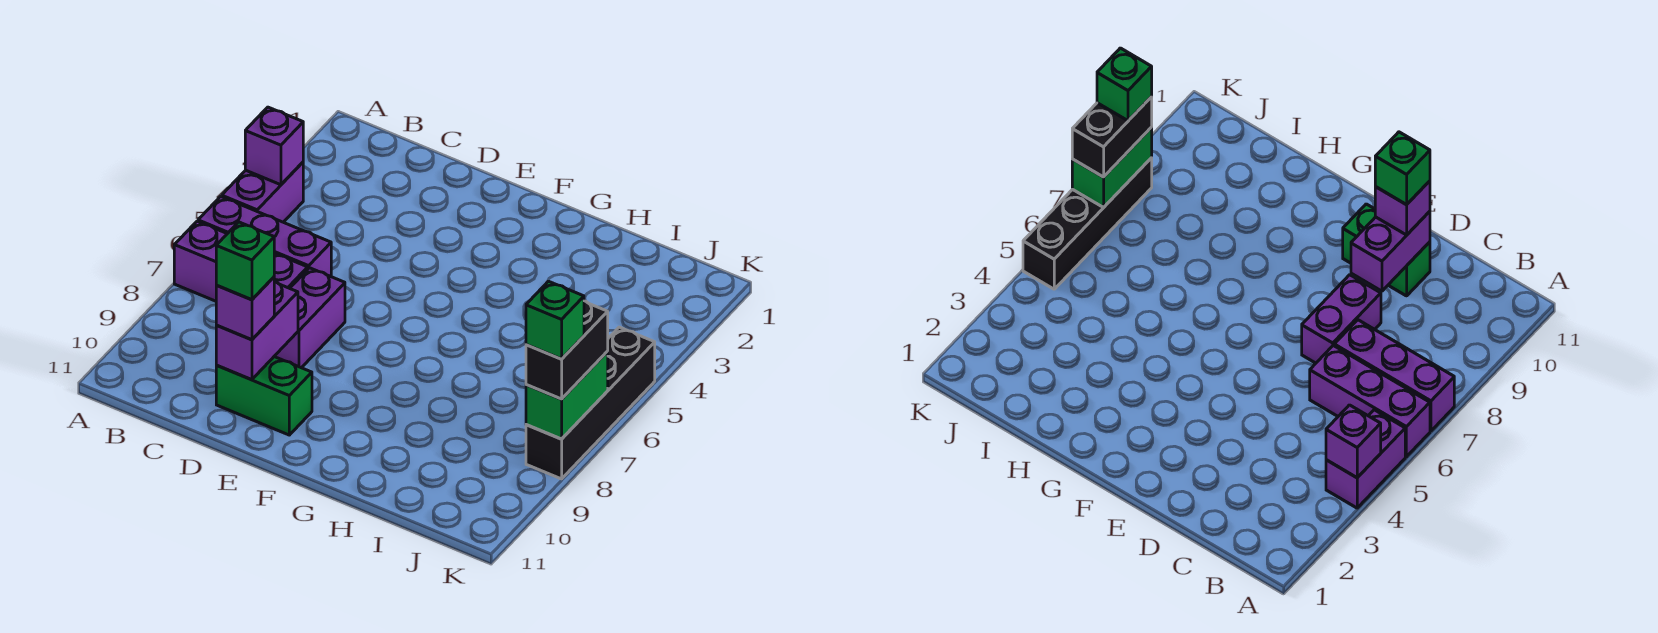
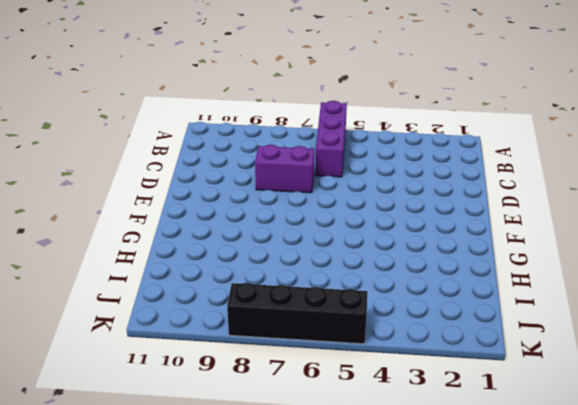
none -> purple 1x2 brick [222,162,303,222]
none -> purple 1x3 brick [174,221,308,301]
none -> green 1x2 brick [216,357,312,435]

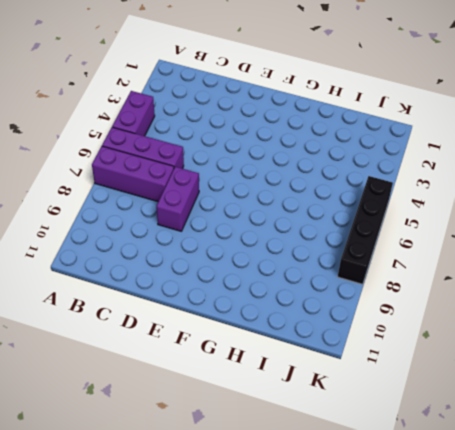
none -> green 1x2 brick [216,357,312,435]
none -> purple 1x1 brick [245,107,303,185]
none -> purple 1x2 brick [216,282,298,380]

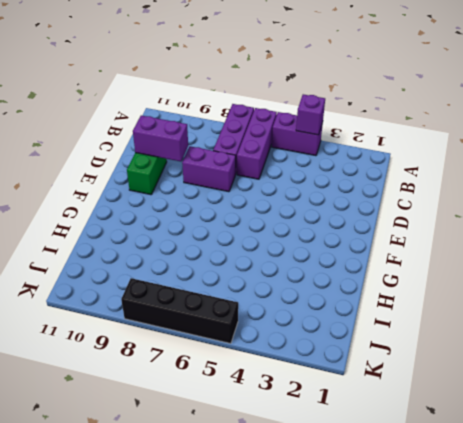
none -> green 1x2 brick [526,352,608,439]
none -> purple 1x1 brick [216,277,274,340]
none -> black 1x2 brick [526,301,608,399]

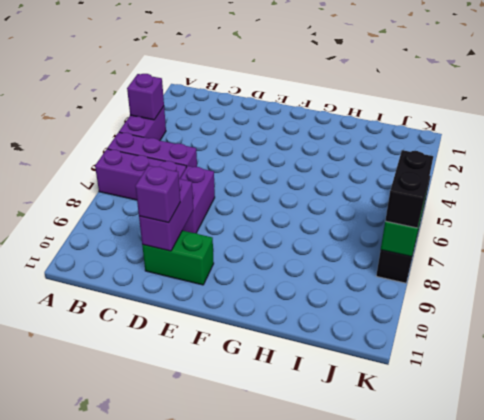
none -> green 1x1 brick [216,222,274,300]
none -> green 1x1 brick [526,281,584,359]

